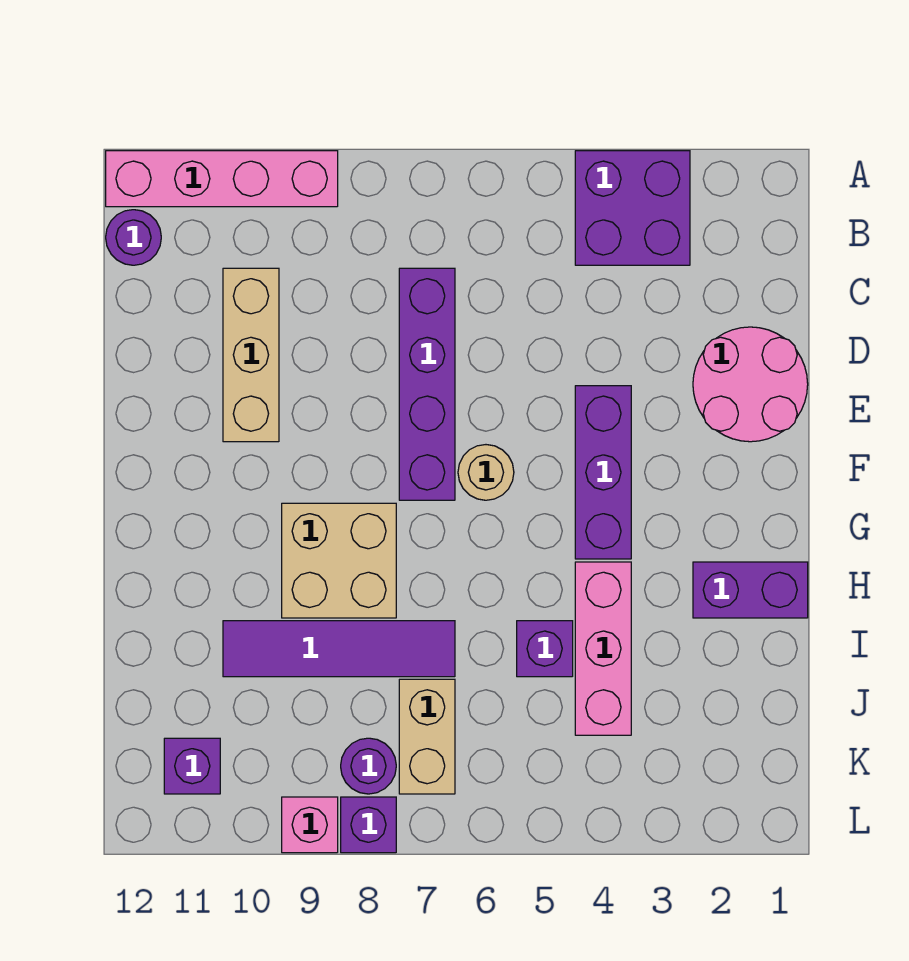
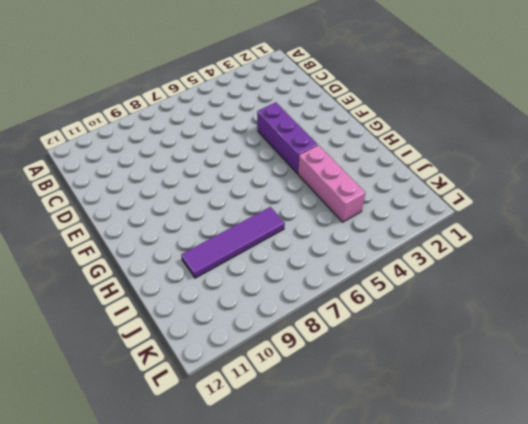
none -> purple 2x2 brick [575,151,690,265]
none -> pink 1x4 brick [106,151,338,207]
none -> purple 1x1 round brick [106,210,161,265]

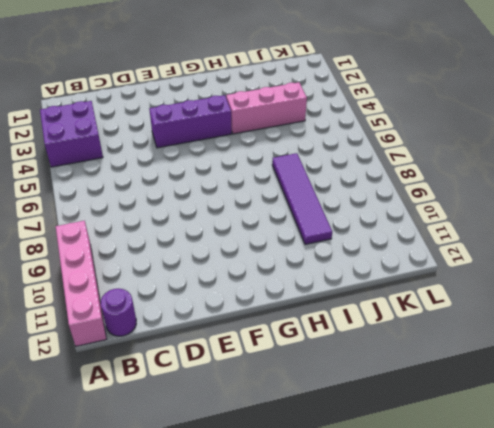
none -> purple 1x4 brick [399,268,455,500]
none -> tan 1x3 brick [223,268,279,442]
none -> pink 2x2 round brick [693,327,808,442]

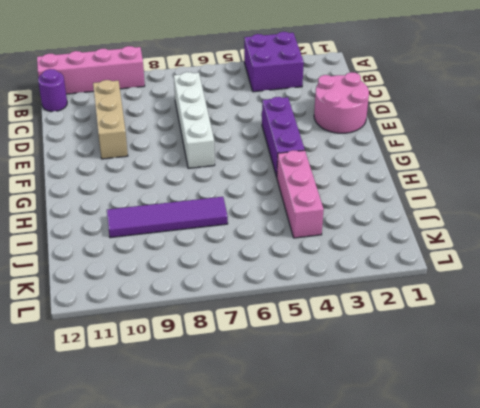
white 1x4 brick [174,72,215,168] -> purple 1x4 brick [399,268,455,500]
none -> tan 1x1 round brick [458,445,514,500]
none -> tan 2x2 brick [282,503,396,618]
none -> purple 1x2 brick [693,562,808,618]

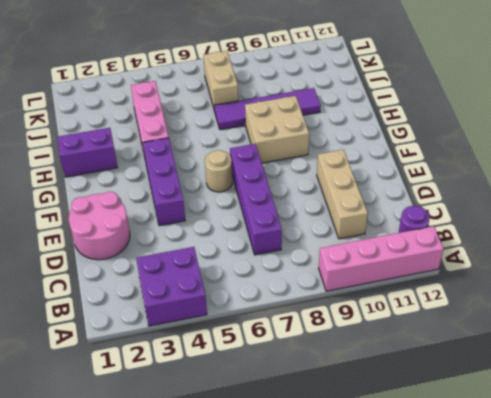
none -> purple 1x1 brick [517,621,573,677]
none -> purple 1x1 round brick [341,738,396,794]
none -> purple 1x1 brick [164,738,220,794]

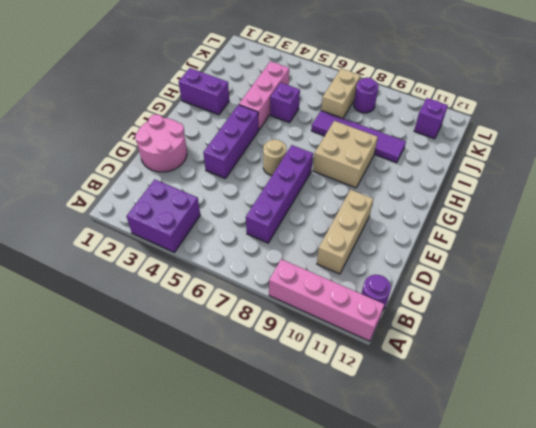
none -> purple 1x1 brick [341,797,396,853]
none -> pink 1x1 brick [282,797,338,853]

